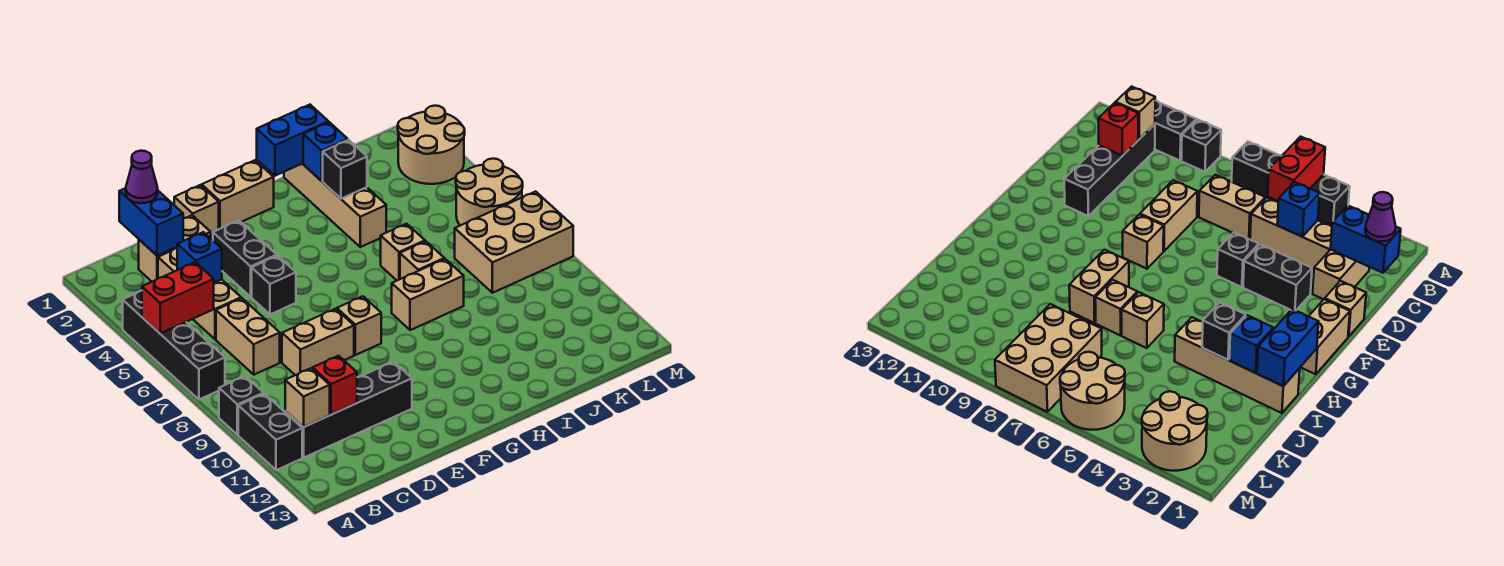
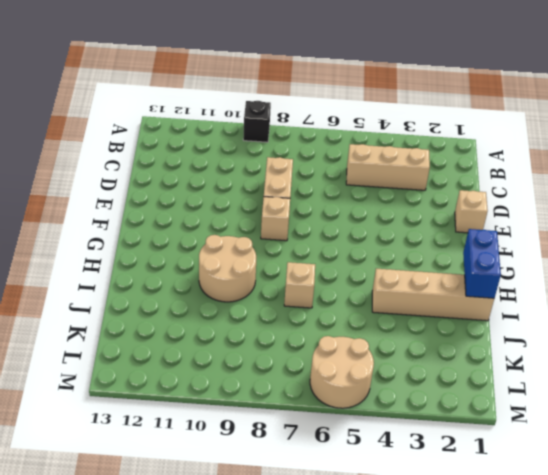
tan 2x2 round brick [199,235,256,302] -> tan 2x2 round brick moved to [398,106,465,184]
none -> black 1x4 brick [123,291,225,399]
none -> black 1x2 brick [238,394,302,470]
none -> black 1x4 brick [285,362,412,458]

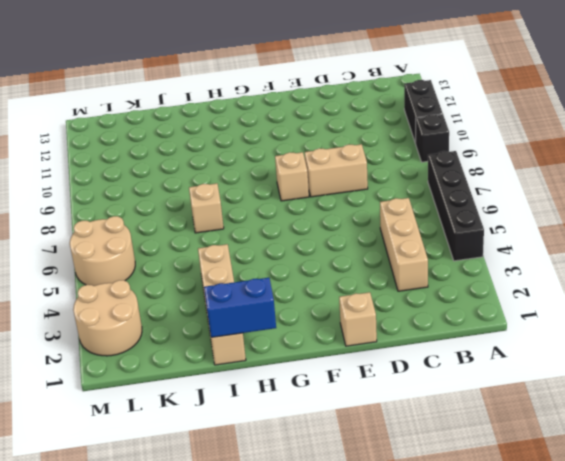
none -> black 1x4 brick [285,362,412,458]
none -> tan 1x2 brick [139,215,211,282]
none -> tan 1x2 brick [216,298,280,375]

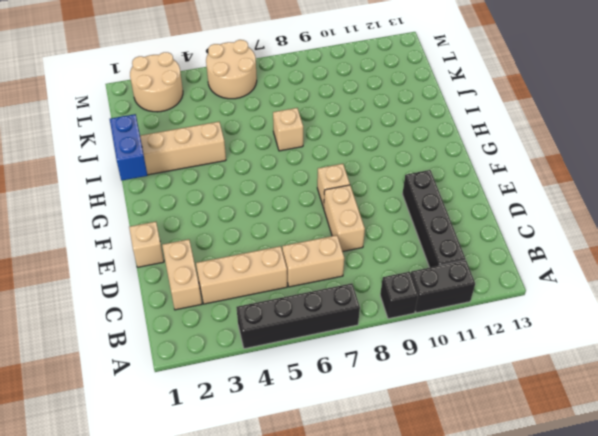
none -> black 1x2 brick [213,220,277,297]
none -> black 1x1 brick [252,256,296,314]
none -> tan 1x2 brick [202,160,274,229]

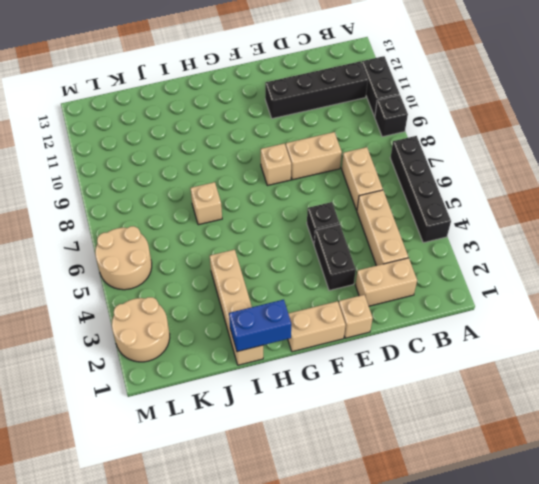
none -> tan 1x2 brick [392,259,464,330]
none -> tan 1x1 brick [381,224,425,280]
none -> tan 2x3 brick [455,192,573,293]

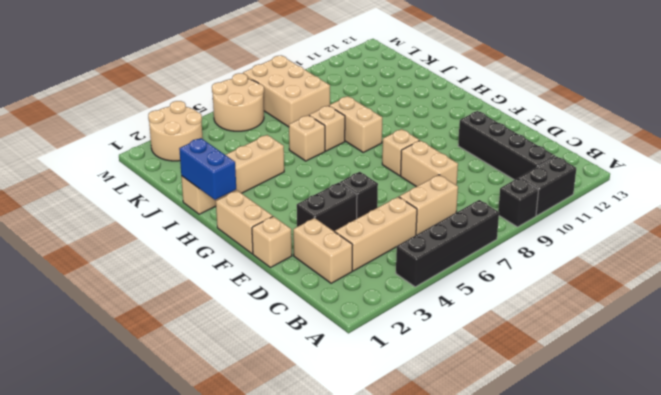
none -> red 1x2 brick [142,262,214,333]
none -> tan 1x1 brick [285,368,330,427]
none -> blue 1x2 brick [119,188,183,256]

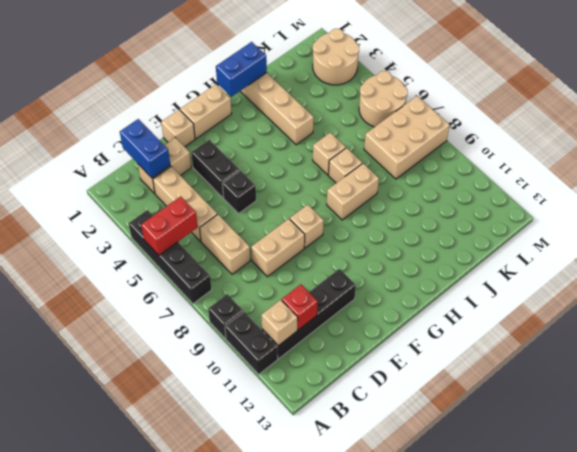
none -> blue 1x1 brick [177,232,222,283]
none -> blue 1x1 brick [303,122,348,181]
none -> black 1x1 brick [323,140,367,199]

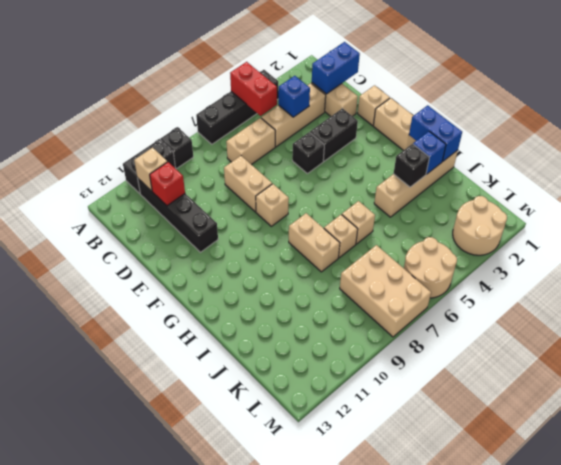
none -> purple 1x1 cone [126,151,158,203]

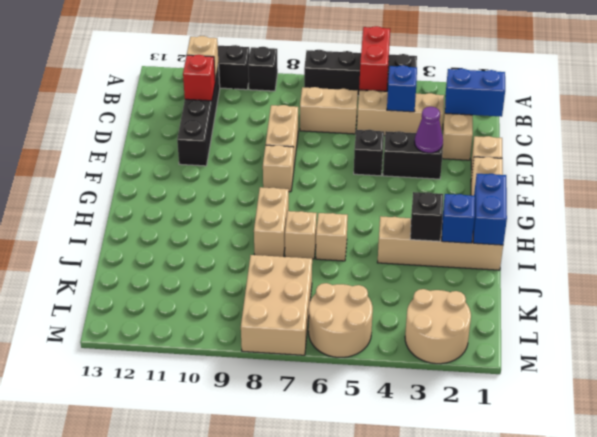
purple 1x1 cone [415,107,443,153] -> purple 1x1 cone moved to [126,151,158,203]

